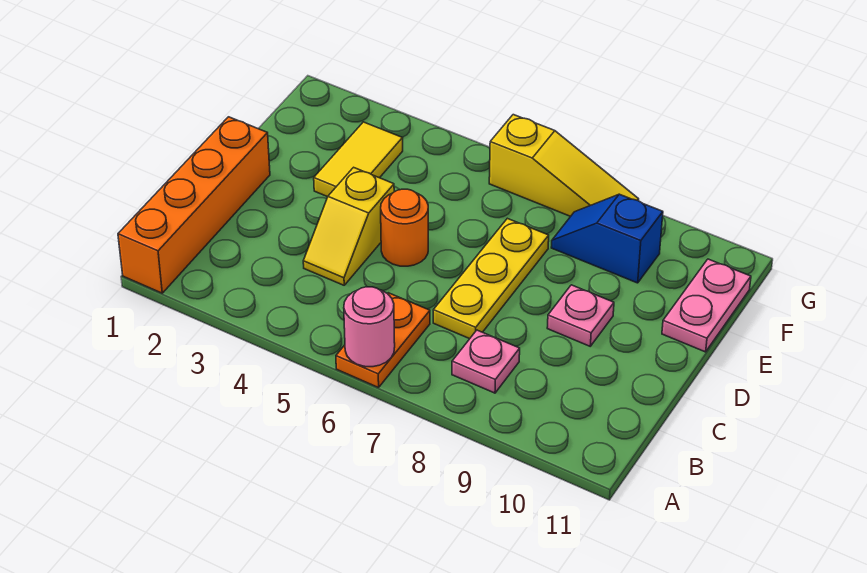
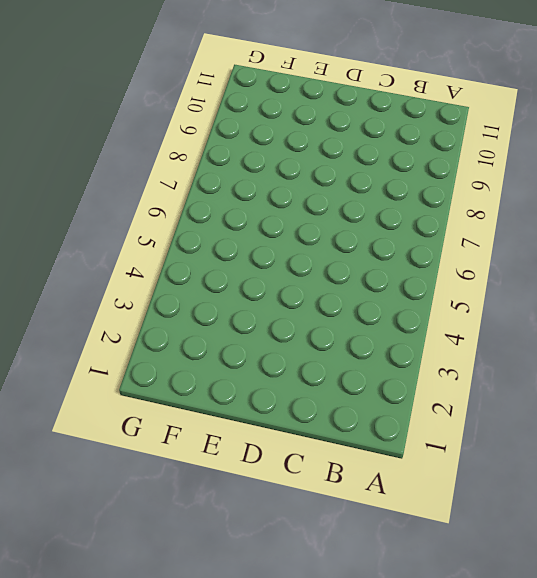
none -> orange 1x4 brick [118,117,270,293]
none -> orange 1x2 plate [336,293,430,388]
none -> pink 1x1 plate [452,330,520,393]

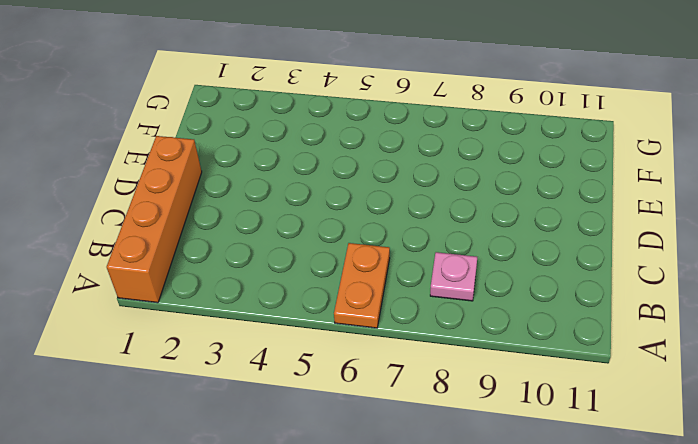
none -> yellow 1x2 slope [303,167,394,285]
none -> yellow 1x3 plate [433,218,549,339]
none -> orange 1x1 round brick [381,189,428,266]

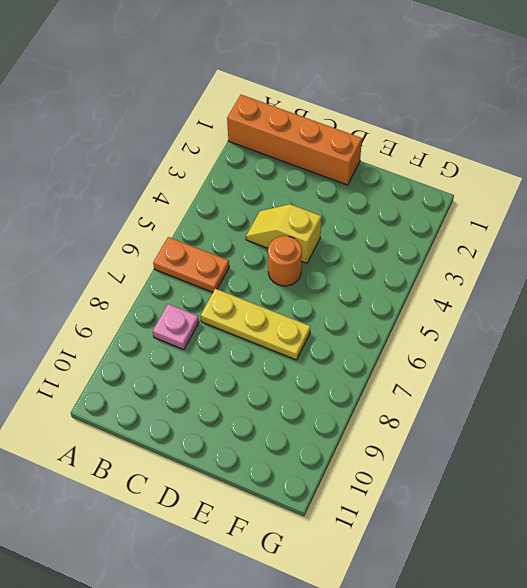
none -> pink 1x1 plate [547,285,614,346]
none -> yellow 1x2 tile [314,122,403,197]
none -> pink 1x2 plate [662,259,751,352]

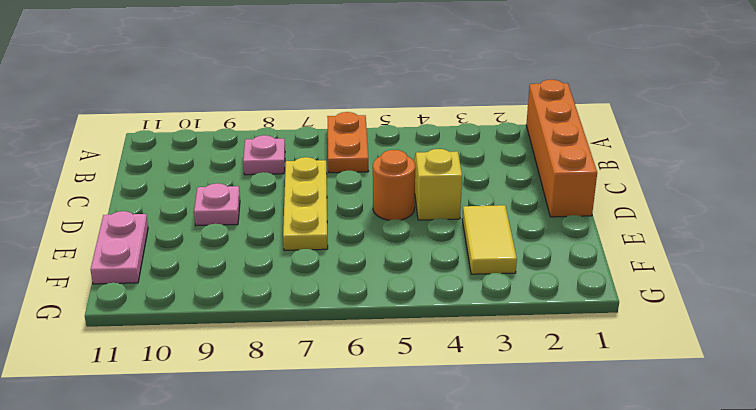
none -> blue 1x2 slope [551,194,663,283]
none -> yellow 1x3 slope [489,115,639,216]
none -> pink 1x1 round brick [344,287,395,367]

